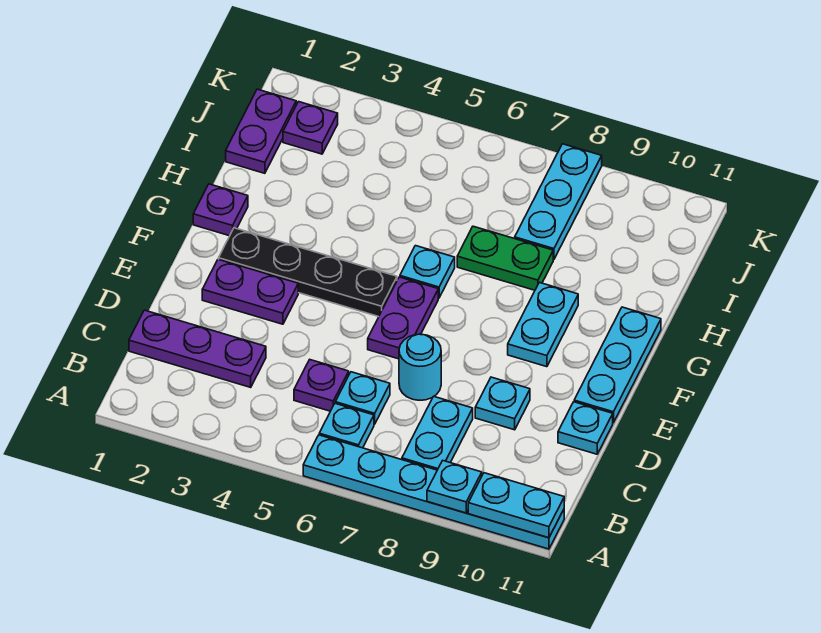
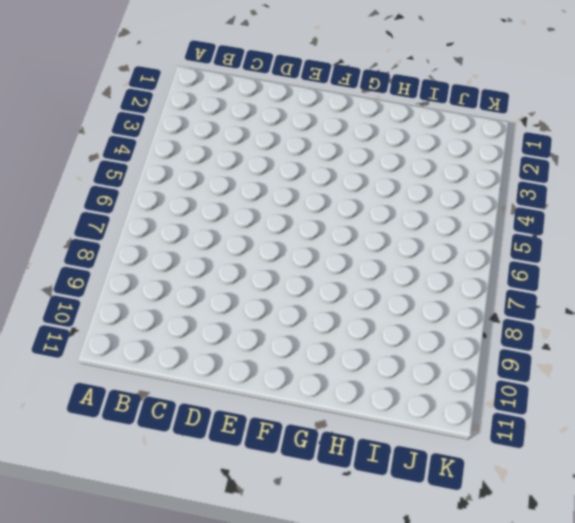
none -> cyan 1x6 plate [303,435,564,549]
none -> cyan 1x1 plate [319,403,374,448]
none -> cyan 1x2 plate [402,396,473,470]

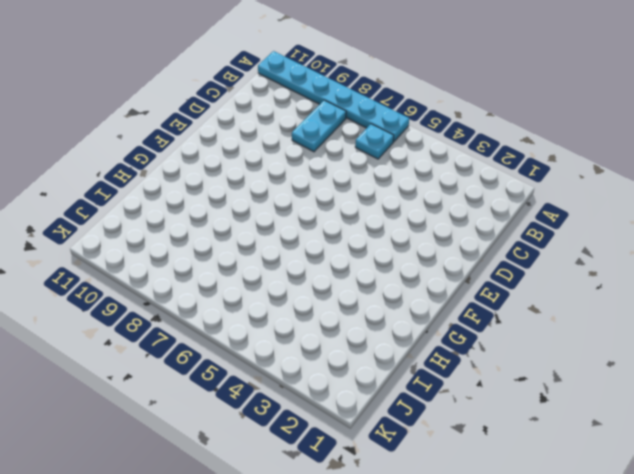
none -> purple 1x3 plate [129,310,266,387]
none -> purple 1x1 plate [294,360,349,411]
none -> cyan 1x1 plate [335,372,390,424]

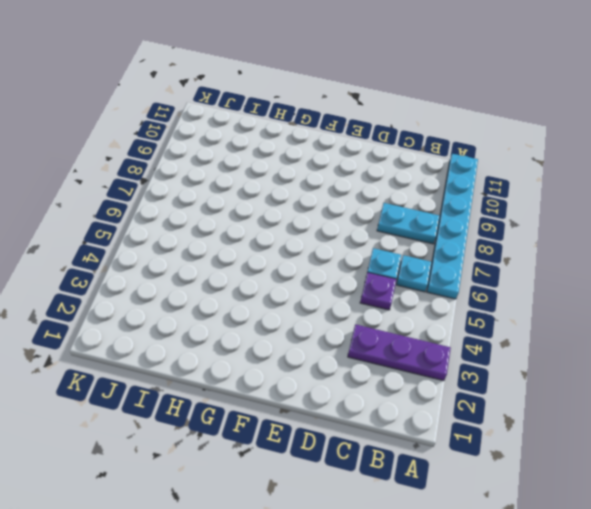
purple 1x3 plate [348,324,451,381] -> purple 1x3 plate turned to [129,310,266,387]
none -> cyan 1x1 round brick [399,334,441,400]
none -> cyan 1x1 plate [475,377,530,430]
none -> cyan 1x1 plate [558,402,613,454]

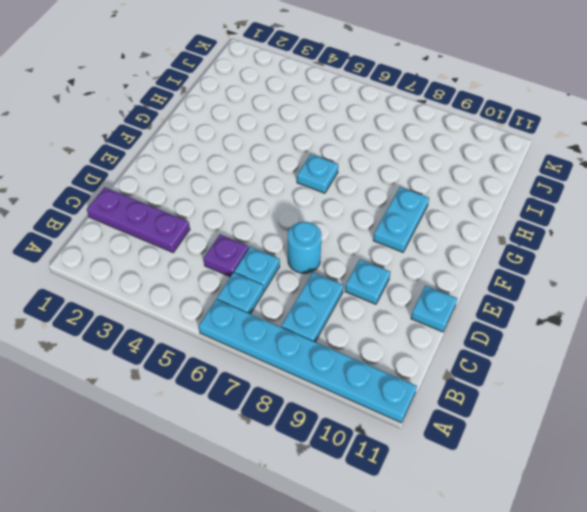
none -> purple 1x2 plate [202,259,298,324]
none -> purple 1x2 plate [368,277,438,359]
none -> cyan 1x3 plate [574,307,661,423]

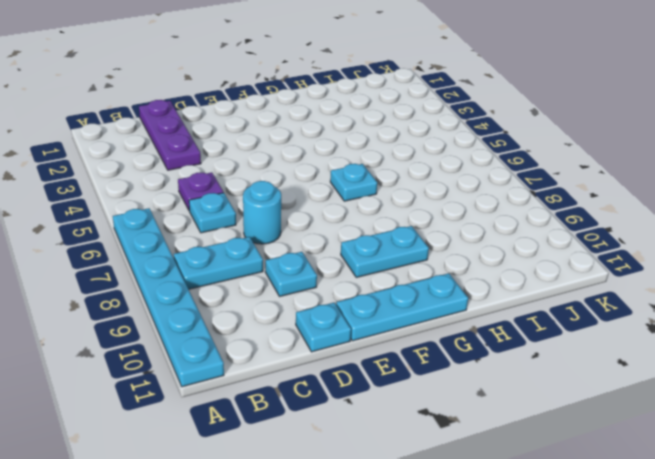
none -> cyan 1x1 plate [319,403,374,448]
none -> purple 1x2 plate [202,259,298,324]
none -> purple 1x2 plate [368,277,438,359]

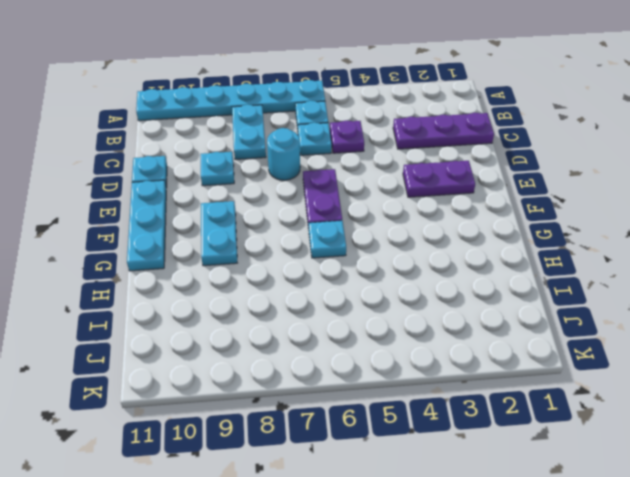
none -> black 1x4 plate [219,228,397,317]
none -> purple 1x1 plate [193,184,248,236]
none -> green 1x2 plate [457,226,553,290]

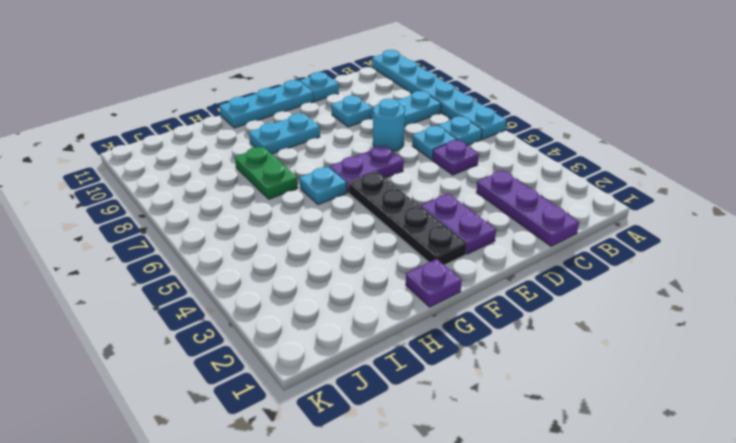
none -> purple 1x2 plate [226,89,296,173]
none -> cyan 1x3 plate [515,144,602,260]
none -> purple 1x1 plate [283,102,338,154]

